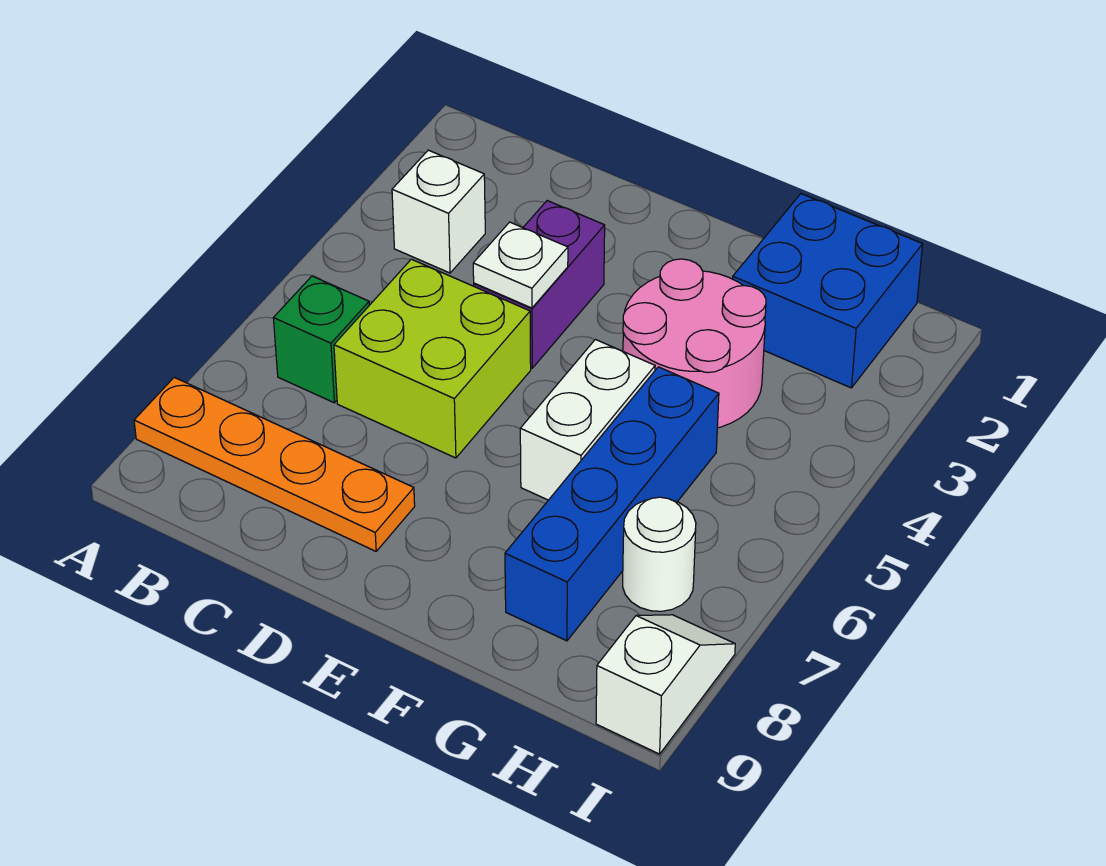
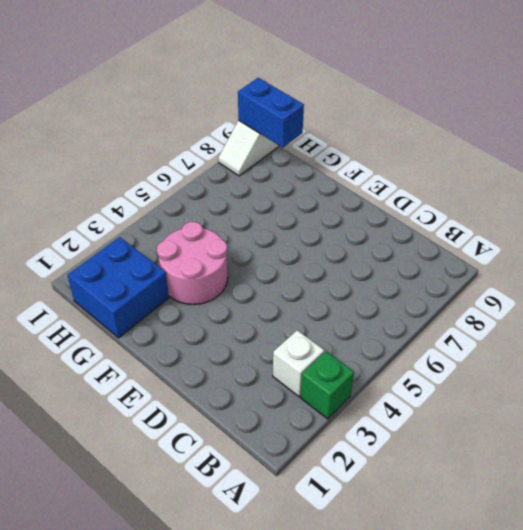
green 1x1 brick [300,351,354,419] -> green 1x1 brick moved to [273,276,369,403]
blue 1x2 brick [238,78,304,148] -> none
none -> orange 1x4 plate [134,377,415,551]
none -> lime 2x2 brick [334,259,531,458]
none -> purple 1x2 brick [474,201,605,368]

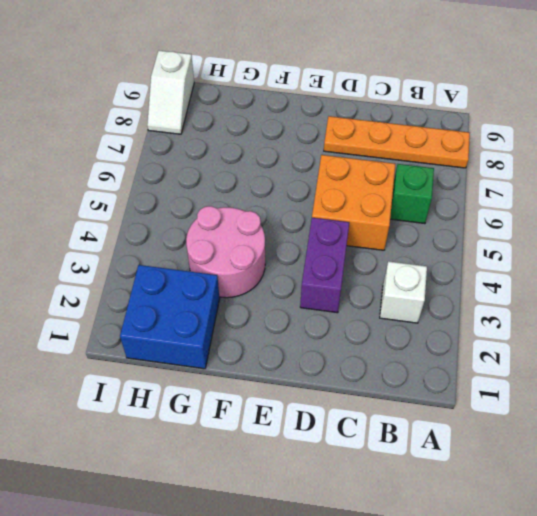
orange 2x2 brick [312,155,396,250] -> lime 2x2 brick [334,259,531,458]
none -> white 1x2 brick [520,340,655,500]
none -> blue 1x4 brick [505,367,719,641]
none -> white 1x1 round brick [623,497,696,611]

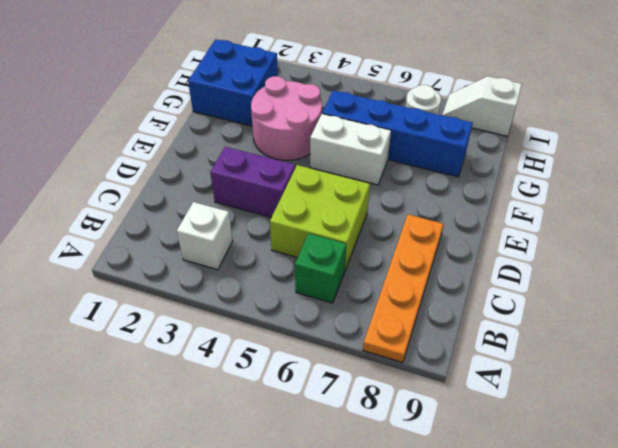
none -> white 1x1 plate [473,222,568,308]

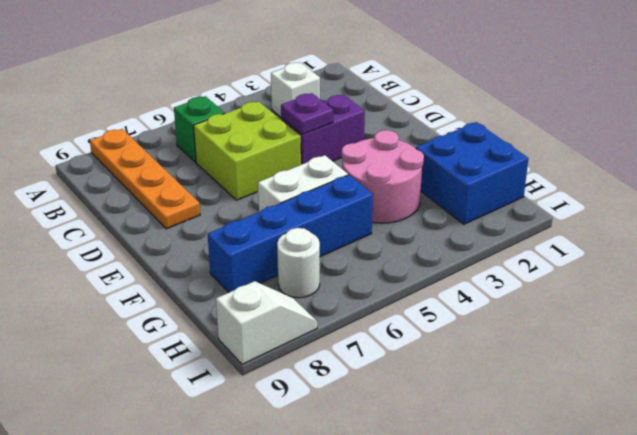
purple 1x1 plate [281,93,333,134] -> white 1x1 plate [473,222,568,308]

